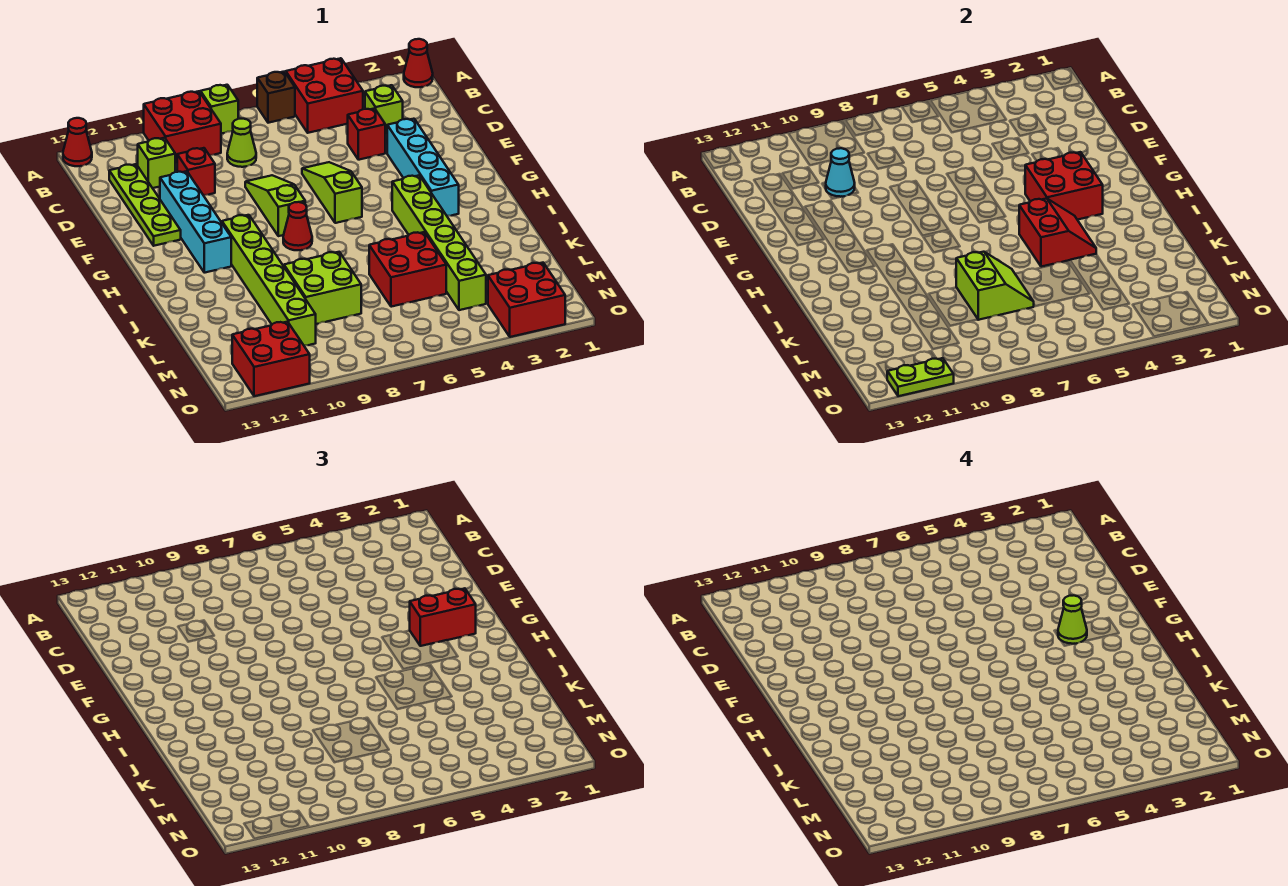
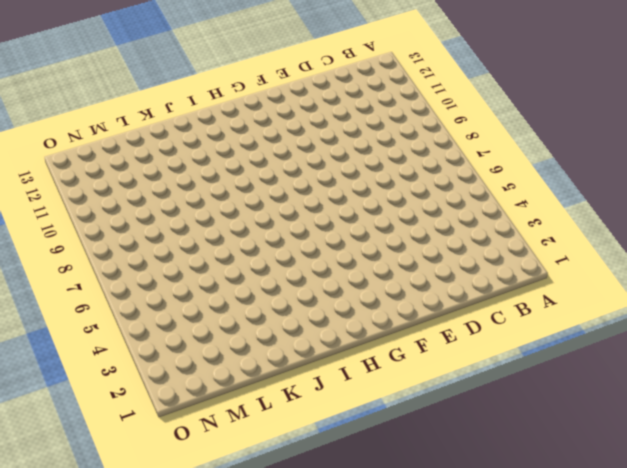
none -> red 1x1 cone [404,39,433,87]
none -> red 2x2 brick [286,58,363,133]
none -> brown 1x1 brick [257,72,295,123]
none -> lime 1x1 brick [201,85,238,134]

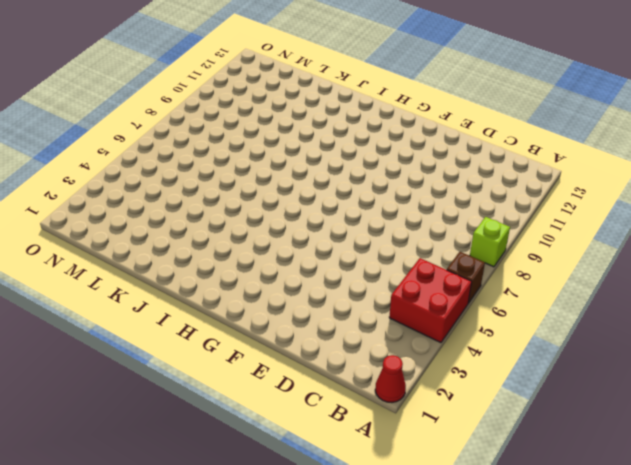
none -> red 2x2 brick [144,91,221,164]
none -> red 1x1 cone [63,118,92,166]
none -> lime 1x1 brick [365,85,403,134]
none -> lime 1x1 cone [227,119,256,167]

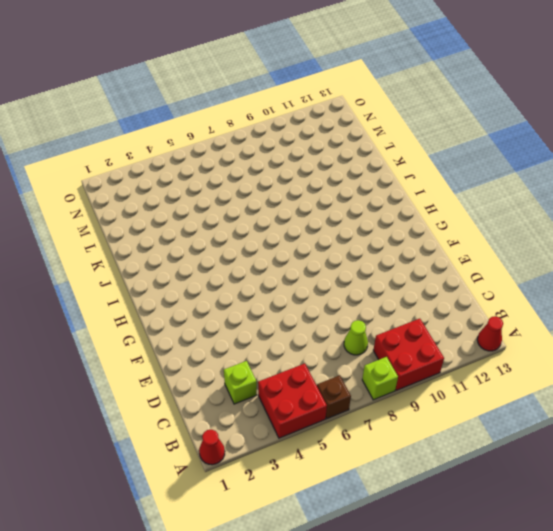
none -> lime 1x1 brick [138,138,175,188]
none -> lime 1x4 plate [109,164,181,246]
none -> red 1x1 brick [348,108,385,160]
none -> red 1x1 brick [177,148,215,195]

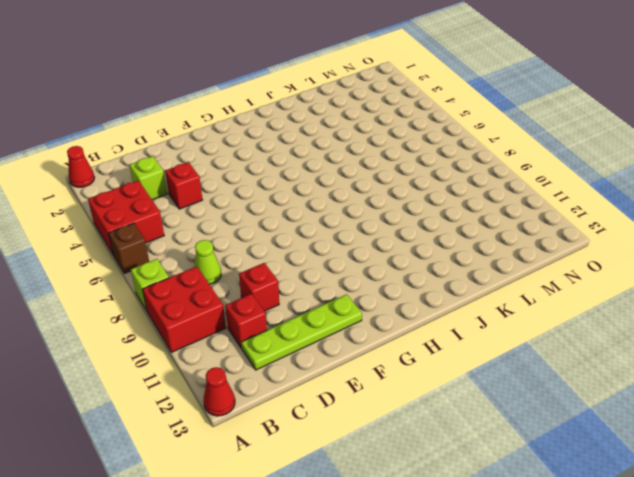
red 1x1 brick [225,294,267,348] -> lime 1x1 brick [138,138,175,188]
none -> cyan 1x4 brick [387,119,459,216]
none -> lime 1x3 slope [302,162,362,223]
none -> lime 1x3 slope [245,175,305,236]
none -> cyan 1x4 brick [160,171,231,273]

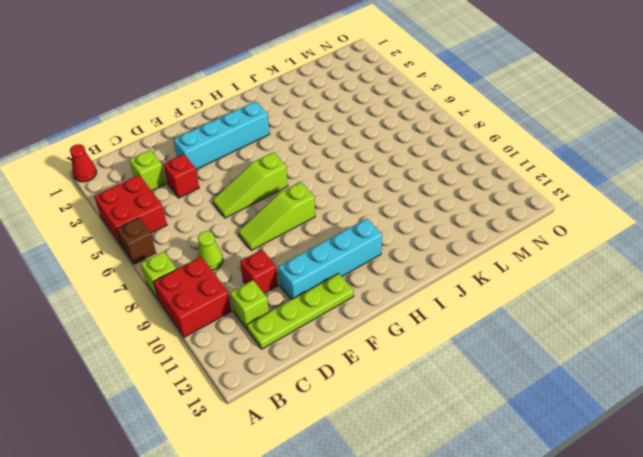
none -> red 1x1 cone [63,118,92,166]
none -> lime 1x6 brick [392,175,486,310]
none -> red 1x1 cone [283,202,312,250]
none -> lime 1x6 brick [222,215,316,346]

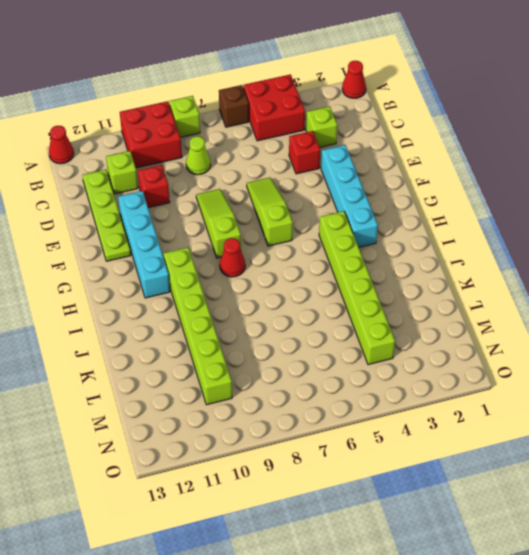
none -> red 2x2 brick [369,232,446,307]
none -> lime 2x2 brick [284,252,361,324]
none -> red 2x2 brick [488,263,565,337]
none -> red 2x2 brick [232,322,310,396]

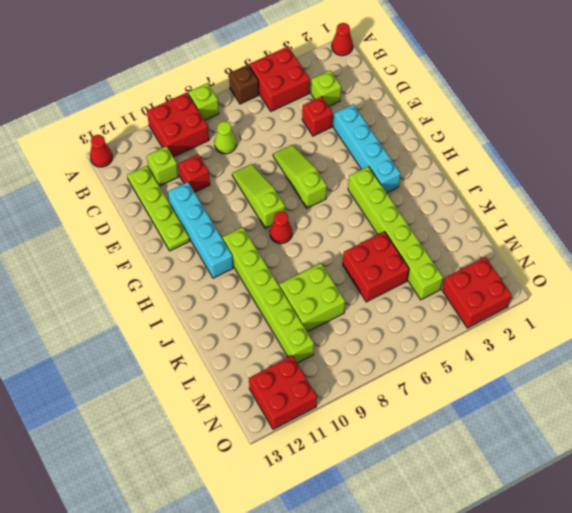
none -> cyan 1x1 cone [826,148,855,197]
none -> red 2x2 brick [1025,152,1103,220]
none -> red 2x2 slope [1019,198,1096,267]
none -> lime 2x2 slope [956,252,1034,320]

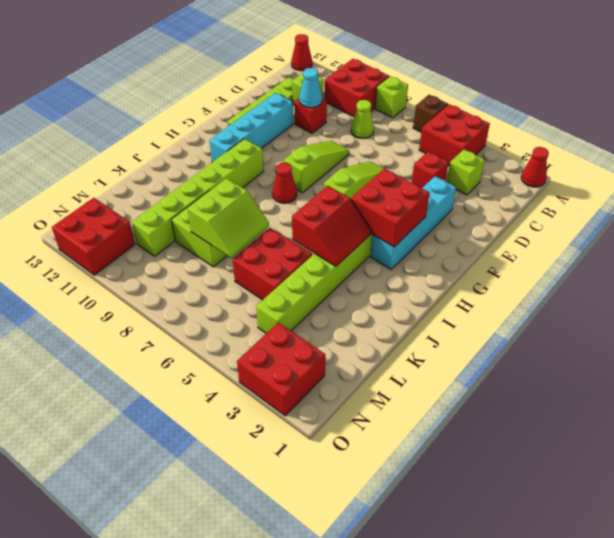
none -> lime 1x2 plate [887,358,954,396]
none -> red 1x2 brick [410,588,476,646]
none -> lime 1x1 cone [1058,595,1087,644]

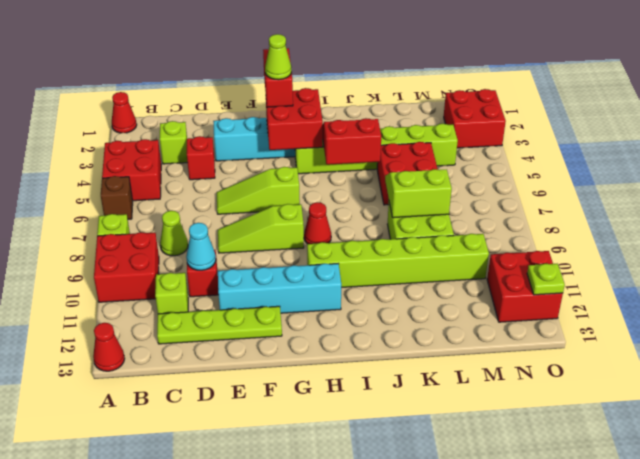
lime 1x1 plate [527,264,565,295] -> lime 1x2 plate [887,358,954,396]

